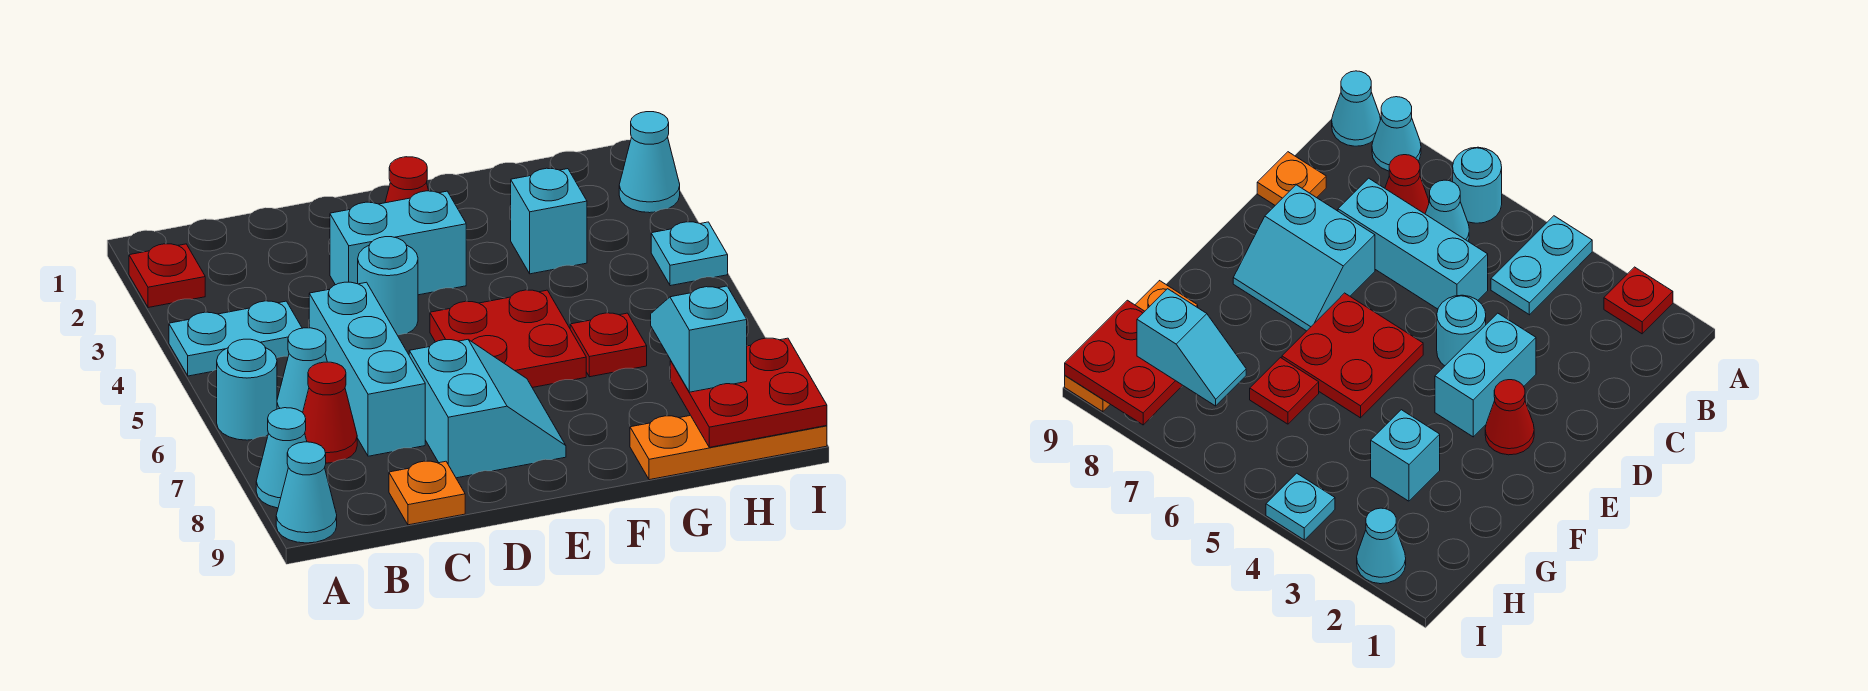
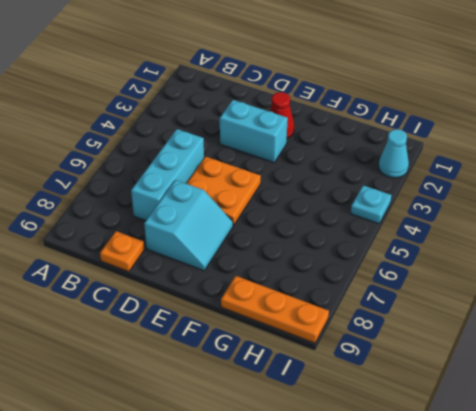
orange 2x2 plate [186,157,261,225] -> red 2x2 plate [430,290,586,388]
none -> red 1x1 plate [129,244,205,308]
none -> cyan 1x2 plate [169,301,302,376]
none -> cyan 1x1 round brick [217,339,277,440]

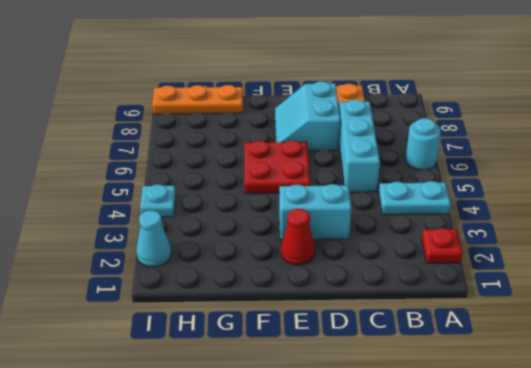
none -> cyan 1x1 cone [256,408,307,508]
none -> cyan 1x1 cone [276,442,337,543]
none -> cyan 1x1 cone [277,328,327,413]

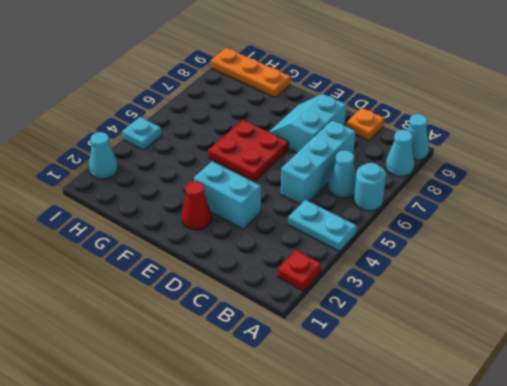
none -> red 1x1 cone [303,362,357,463]
none -> cyan 1x1 round brick [358,237,418,335]
none -> cyan 1x1 brick [511,168,587,274]

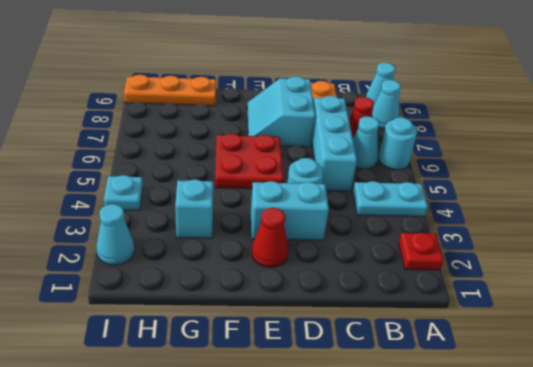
none -> red 1x1 plate [570,313,647,377]
none -> red 2x2 plate [670,338,827,447]
none -> cyan 1x2 slope [651,286,747,392]

